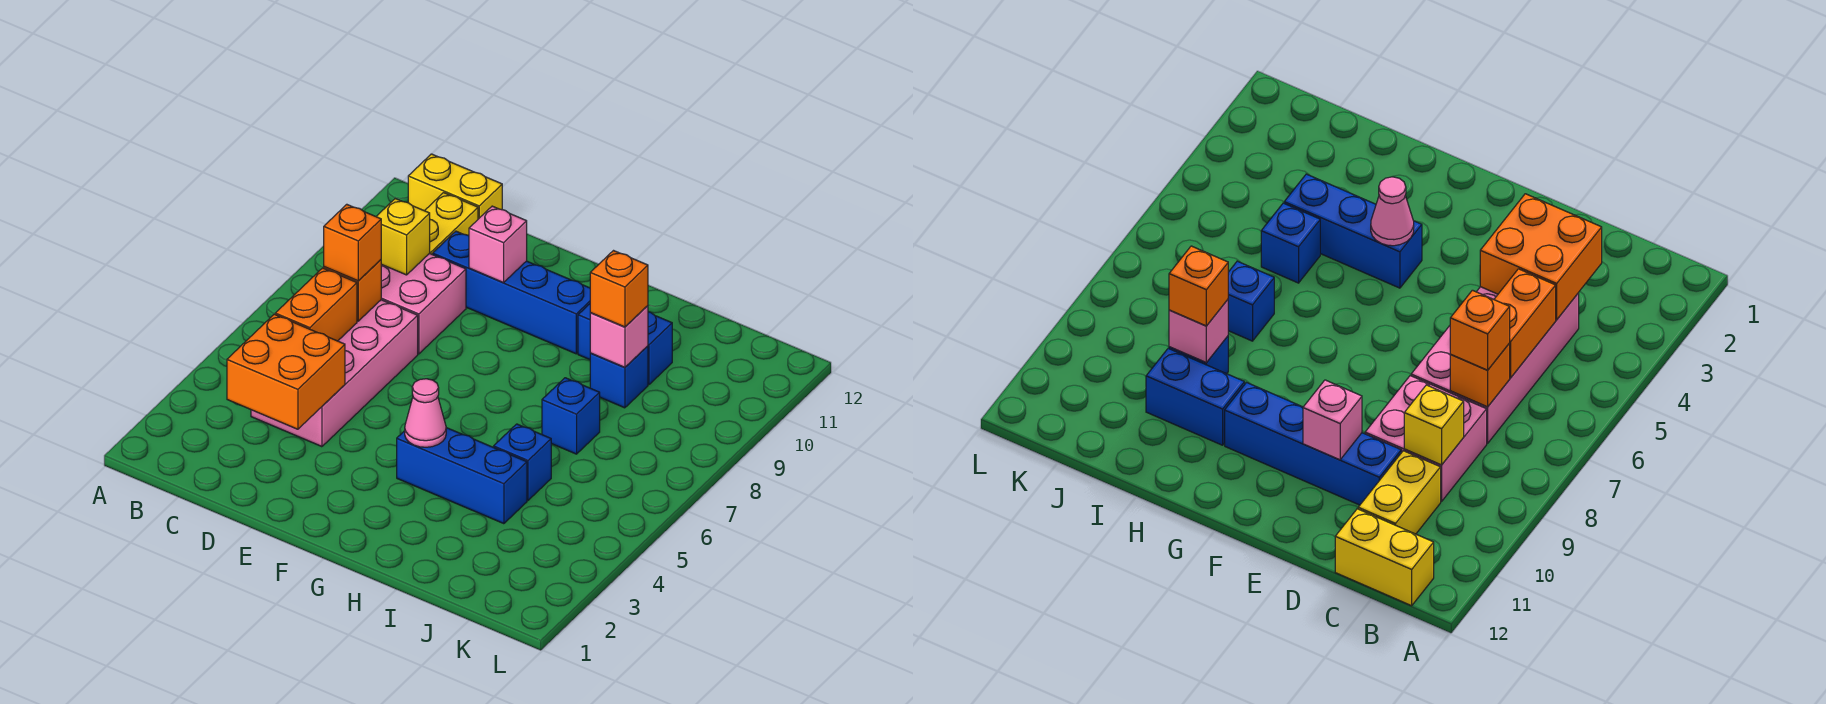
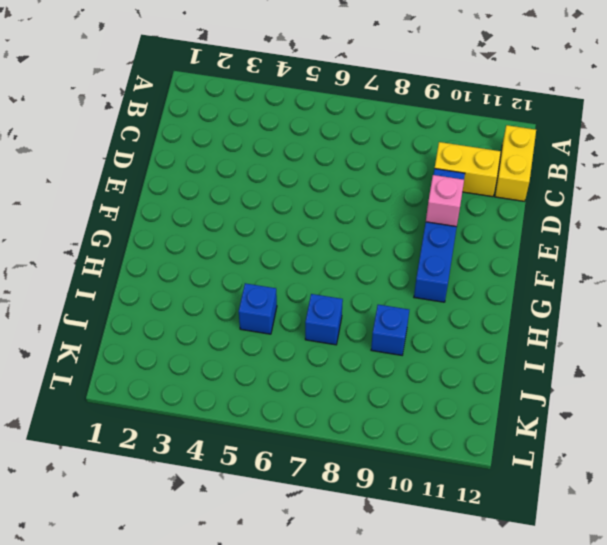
none -> pink 2x4 brick [251,300,418,447]
none -> pink 2x2 brick [381,253,466,354]
none -> blue 1x3 brick [397,428,527,524]

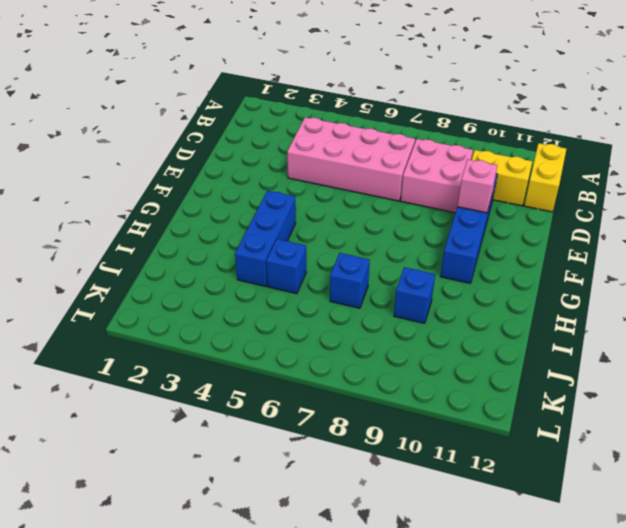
none -> blue 1x2 brick [578,304,672,385]
none -> orange 2x2 brick [227,314,345,429]
none -> orange 1x2 brick [275,268,357,341]

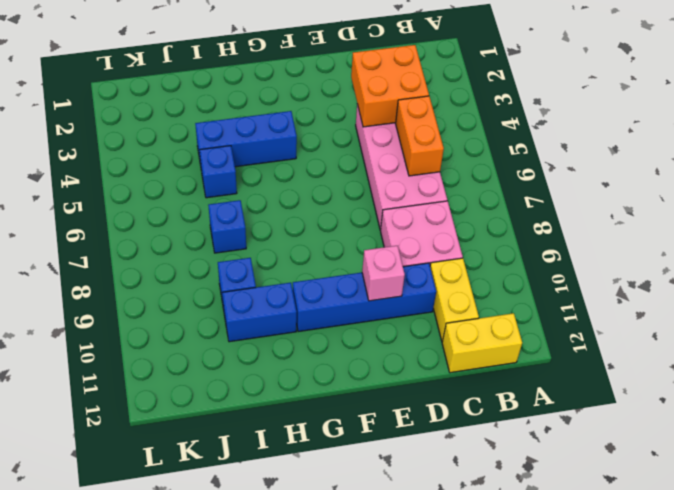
none -> orange 1x1 brick [324,260,381,321]
none -> yellow 1x1 brick [376,199,430,275]
none -> pink 1x1 cone [405,379,446,447]

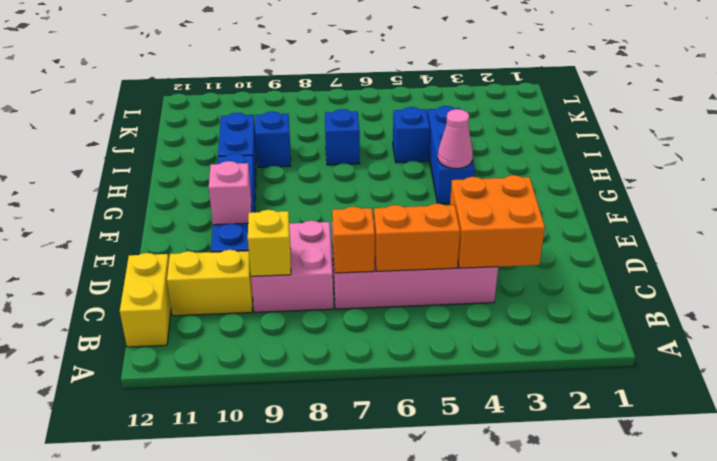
none -> pink 1x1 brick [590,306,648,368]
none -> orange 1x1 brick [324,204,381,281]
none -> orange 1x1 brick [590,251,648,327]

